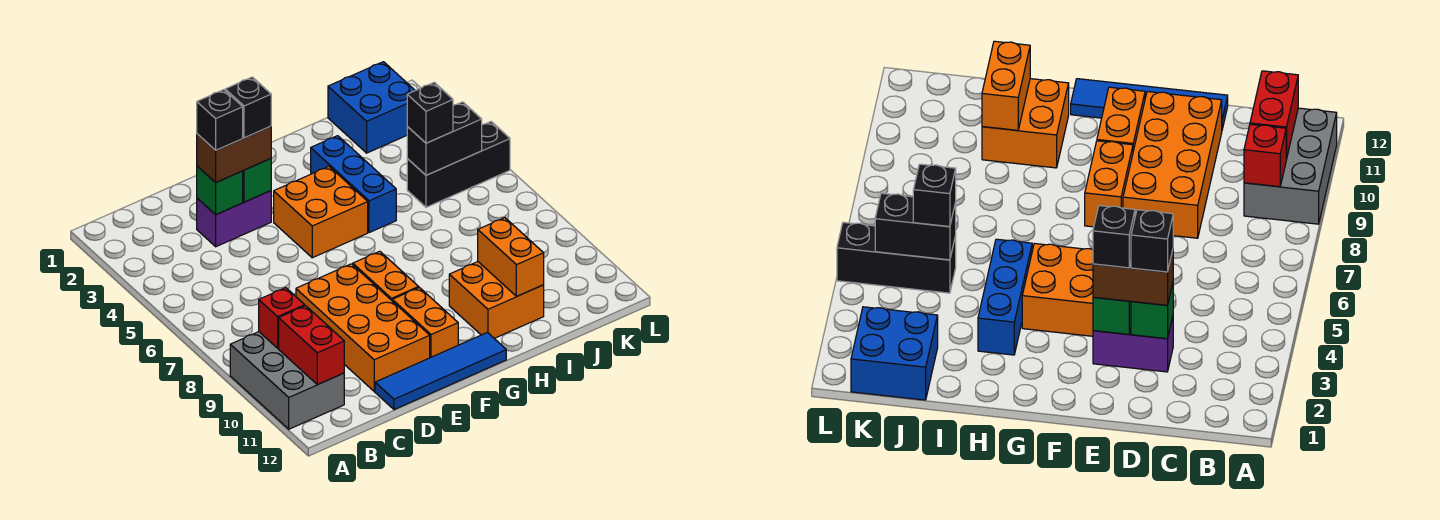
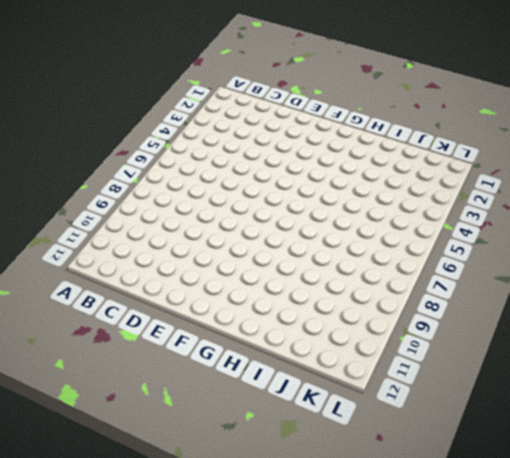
none -> grey 2x3 brick [230,332,344,429]
none -> purple 1x2 brick [197,191,271,247]
none -> orange 2x4 brick [296,264,430,391]

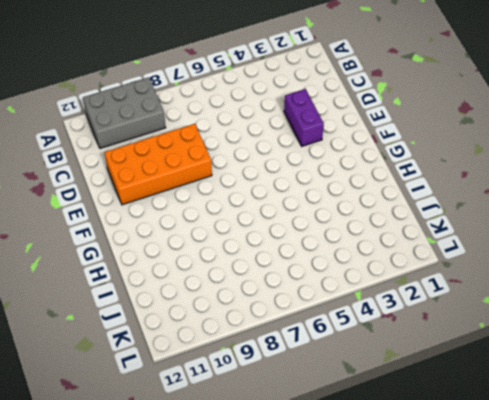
none -> blue 1x4 tile [375,333,506,410]
none -> orange 2x2 brick [274,166,368,258]
none -> orange 1x2 brick [353,251,419,300]

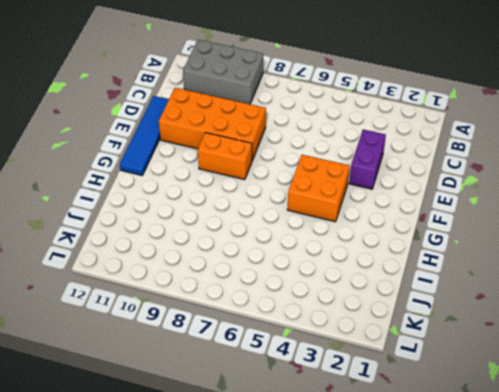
none -> orange 1x2 brick [392,288,458,358]
none -> blue 1x3 brick [311,136,396,233]
none -> orange 2x2 brick [449,262,544,338]

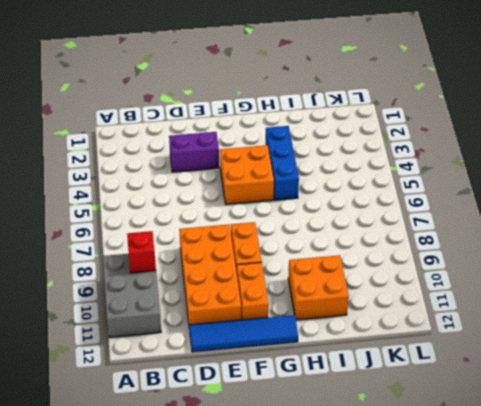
none -> blue 2x2 brick [328,62,415,153]
none -> black 1x3 brick [407,122,510,207]
none -> red 1x2 brick [279,306,344,385]

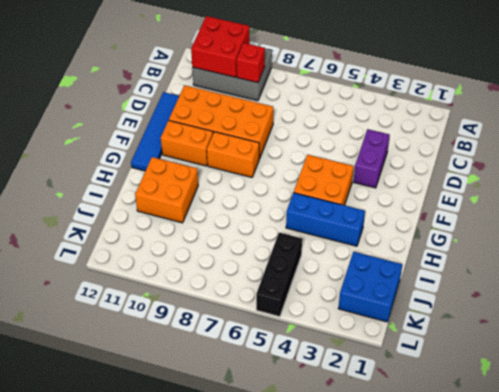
red 2x2 brick [191,16,250,77] -> red 1x2 brick [279,306,344,385]
none -> green 1x1 brick [197,166,243,215]
none -> green 1x1 brick [243,159,271,202]
none -> orange 1x2 brick [478,218,544,296]

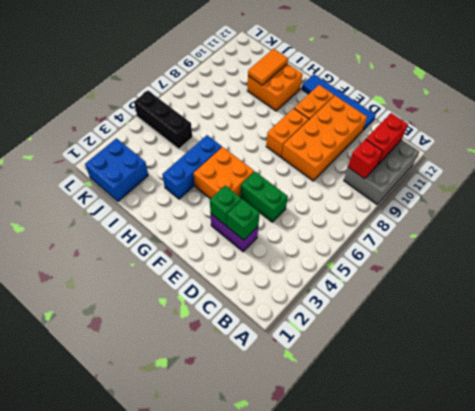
green 1x2 brick [241,172,288,222] -> none
orange 1x2 tile [248,49,288,85] -> orange 1x2 brick [478,218,544,296]
none -> black 1x2 brick [407,102,482,175]
none -> brown 1x2 brick [197,126,271,183]
none -> black 1x1 brick [407,82,453,143]

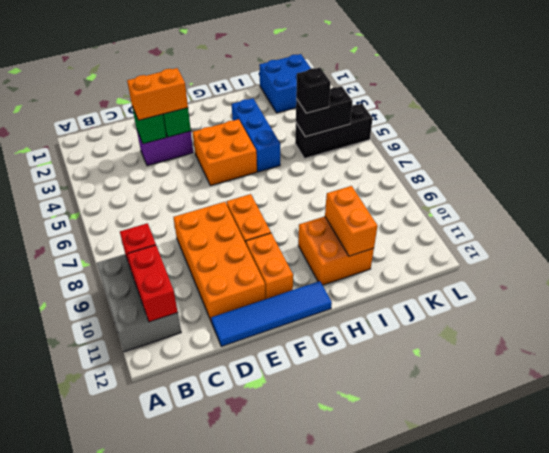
orange 1x2 brick [127,68,188,120] -> brown 1x2 brick [197,126,271,183]
none -> black 1x1 brick [197,90,243,150]
none -> black 1x1 brick [225,77,271,138]

